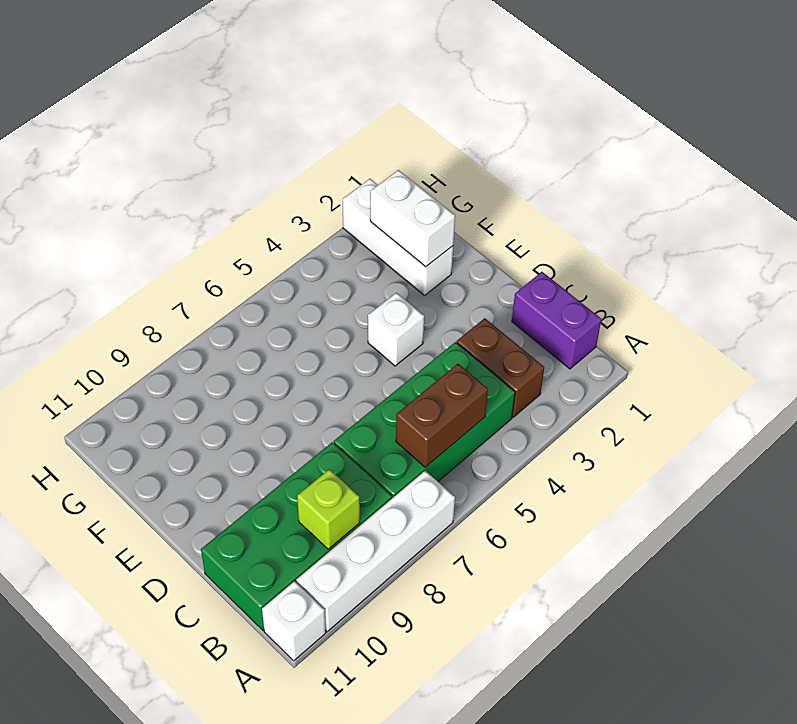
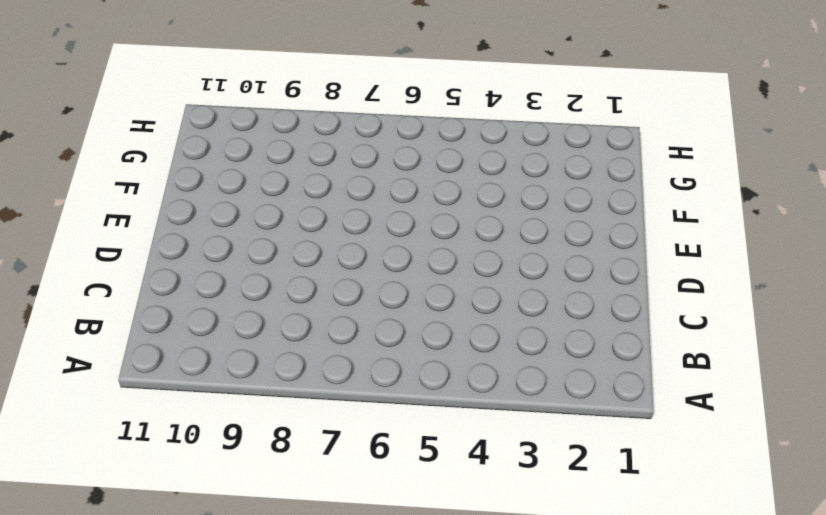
none -> white 1x4 brick [296,471,455,632]
none -> white 1x1 brick [262,581,326,661]

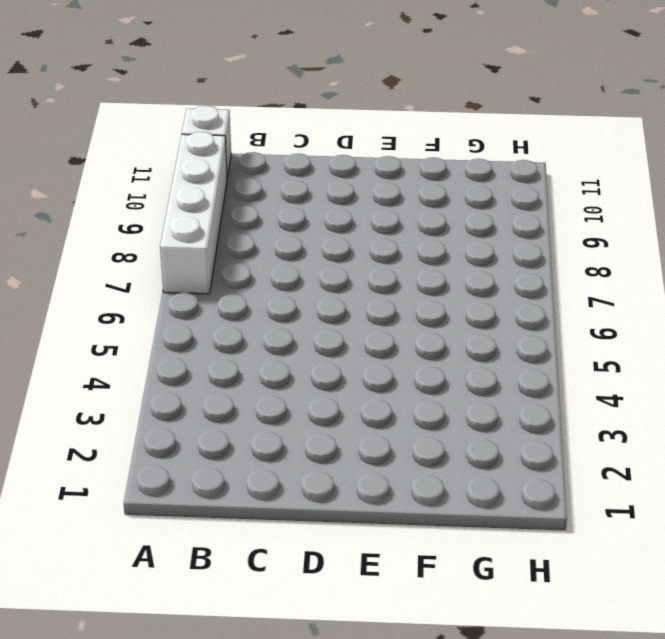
none -> purple 1x2 brick [512,272,601,369]
none -> brown 1x2 brick [457,318,544,417]

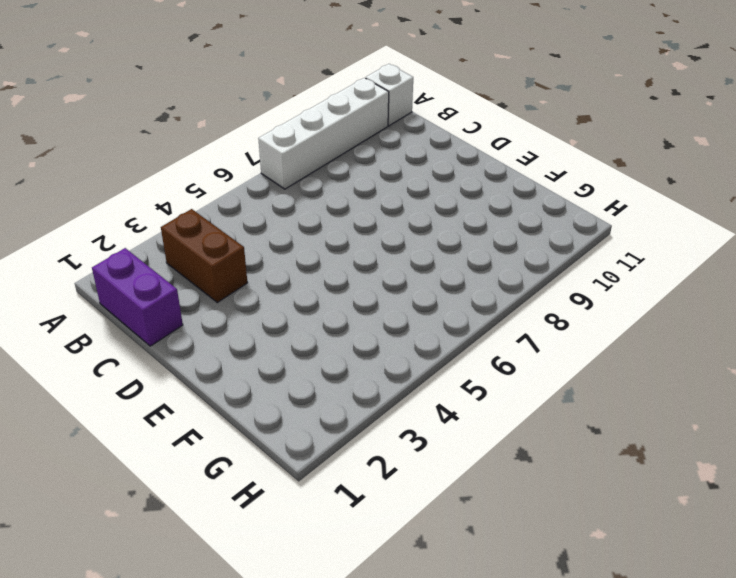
none -> green 2x4 brick [334,342,515,498]
none -> green 2x4 brick [201,442,392,631]

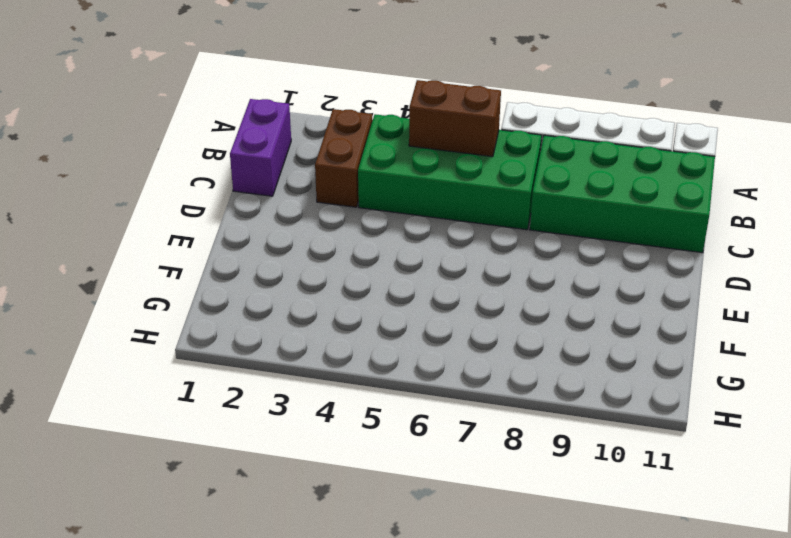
none -> white 1x1 brick [368,293,424,366]
none -> white 1x3 brick [343,179,453,296]

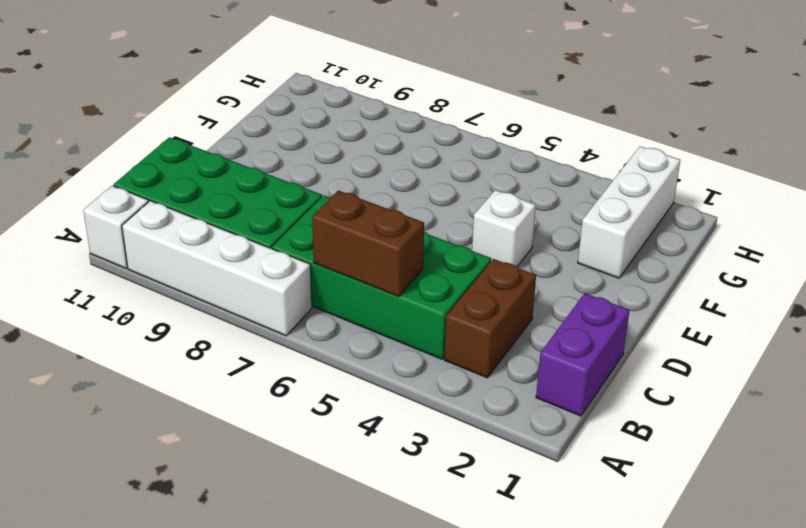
none -> lime 1x1 brick [297,469,360,549]
none -> white 1x2 brick [370,170,455,267]

